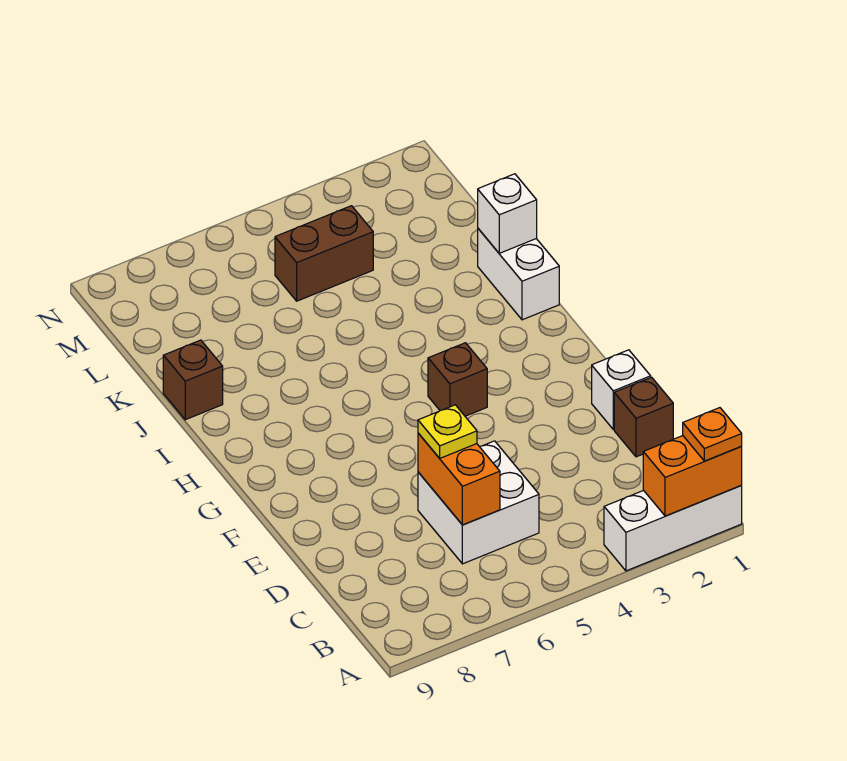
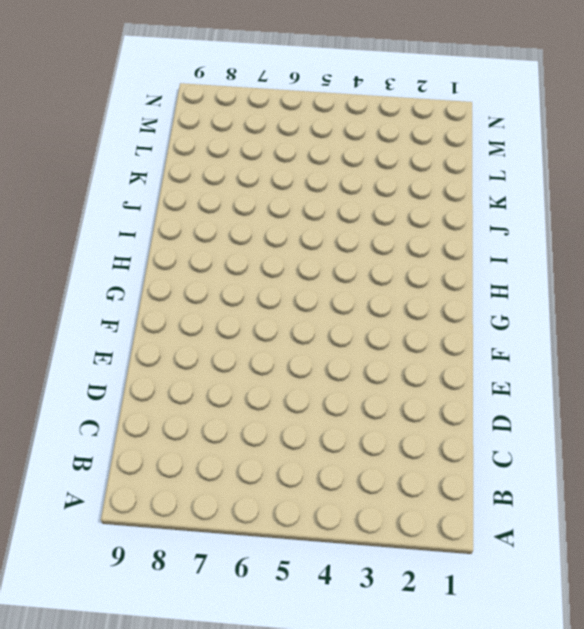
none -> white 1x3 brick [604,486,742,571]
none -> white 2x2 brick [418,441,539,564]
none -> brown 1x1 brick [614,377,673,457]

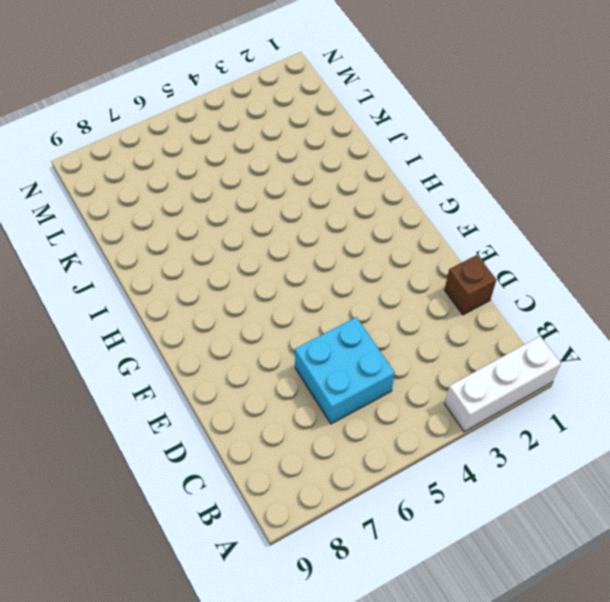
cyan 2x2 brick [295,317,395,424] -> white 2x2 brick [418,441,539,564]
none -> white 1x1 brick [592,350,651,429]
none -> brown 1x1 brick [428,343,487,416]
none -> white 1x2 brick [478,229,559,320]

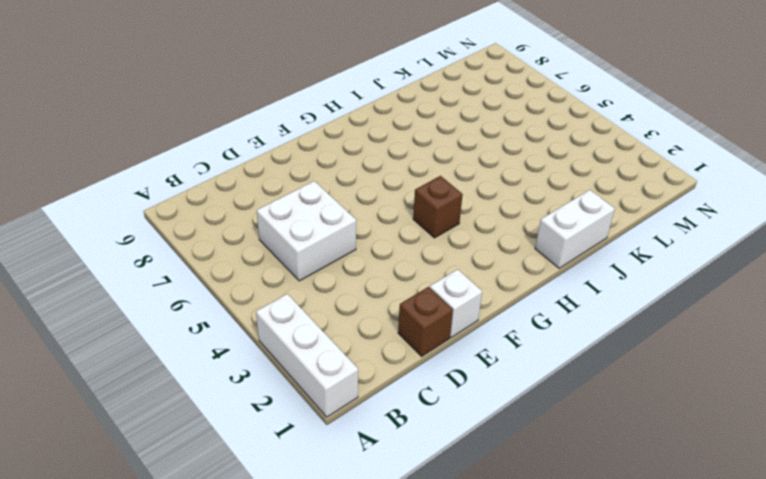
none -> brown 1x1 brick [163,340,223,420]
none -> brown 1x2 brick [275,206,373,301]
none -> orange 1x2 brick [643,436,742,516]

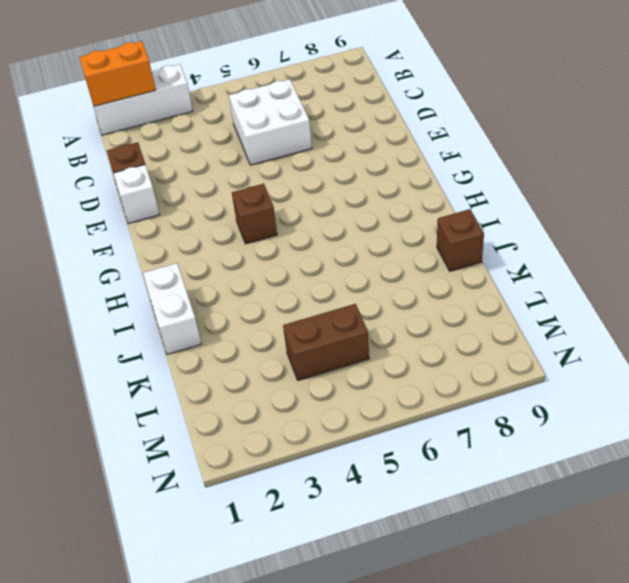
none -> orange 1x2 brick [418,433,500,525]
none -> white 1x1 brick [478,174,537,253]
none -> orange 1x1 plate [683,408,742,461]

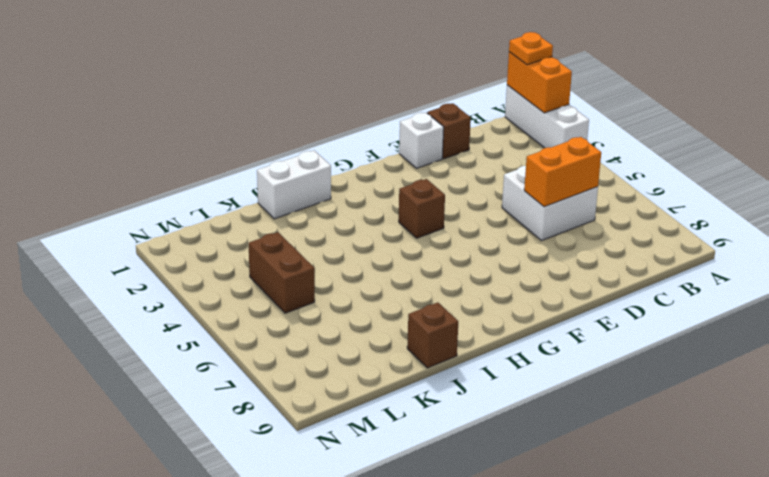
none -> white 1x1 brick [478,174,537,253]
none -> yellow 1x1 plate [418,405,477,458]

